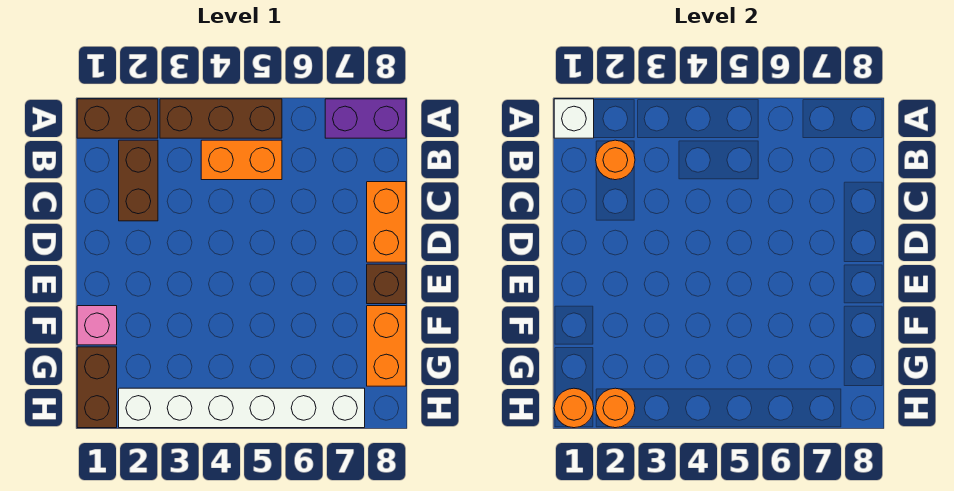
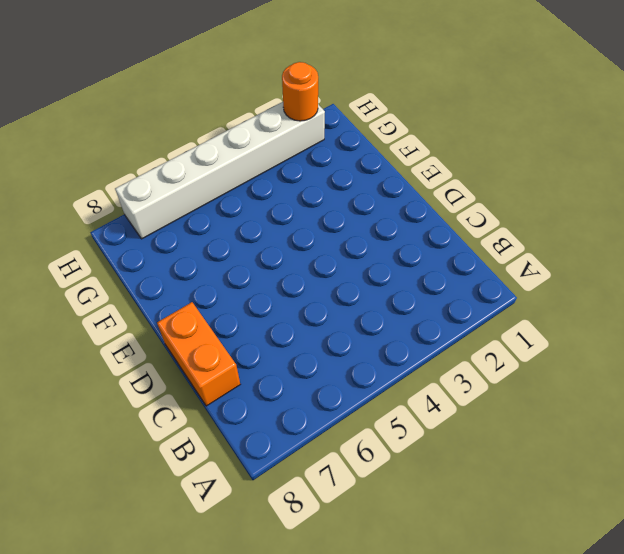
none -> brown 1x2 brick [77,99,158,138]
none -> brown 1x3 brick [160,99,282,138]
none -> purple 1x2 brick [325,99,406,138]

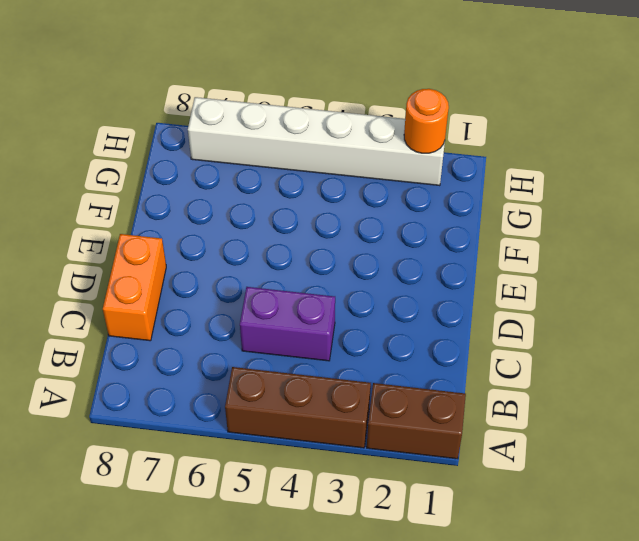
purple 1x2 brick [240,287,335,361] -> purple 1x2 brick moved to [325,99,406,138]
none -> brown 1x2 brick [119,140,158,221]
none -> orange 1x2 brick [201,140,282,180]
none -> brown 1x1 brick [367,264,406,304]

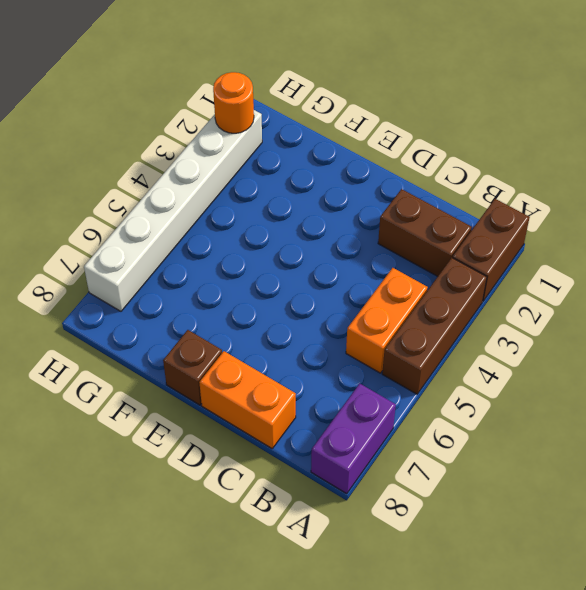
none -> pink 1x1 brick [77,306,117,345]
none -> orange 1x2 brick [367,306,406,386]
none -> brown 1x2 brick [77,347,117,428]

